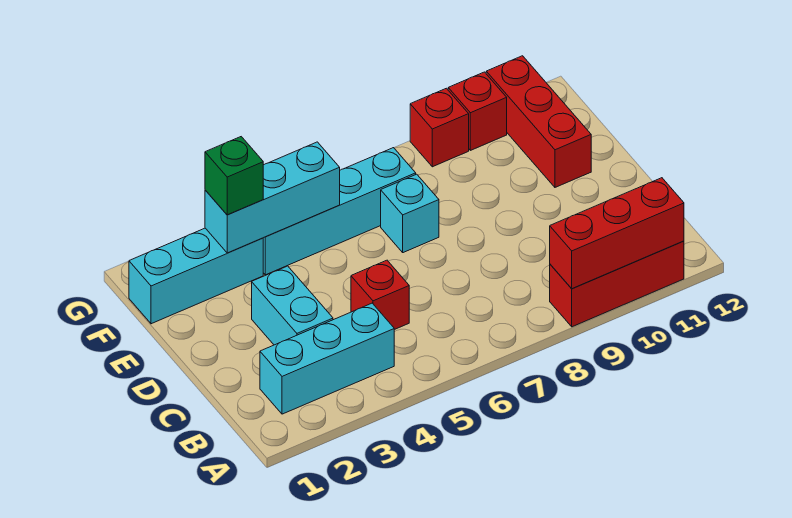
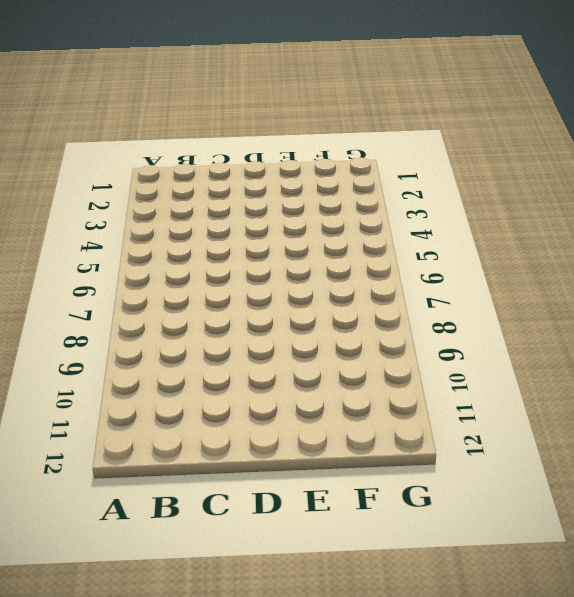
none -> red 1x3 brick [550,241,684,327]
none -> cyan 1x3 brick [260,303,394,414]
none -> cyan 1x2 brick [252,266,333,345]

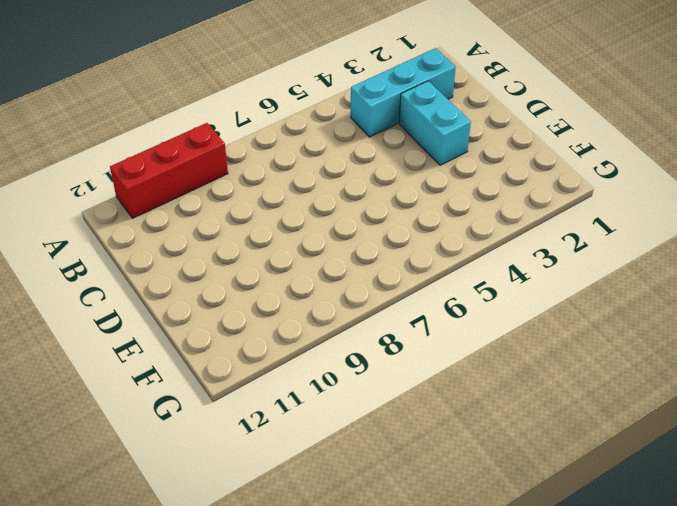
none -> red 1x1 brick [351,260,409,330]
none -> cyan 1x1 brick [381,174,439,253]
none -> red 1x3 brick [486,56,591,187]

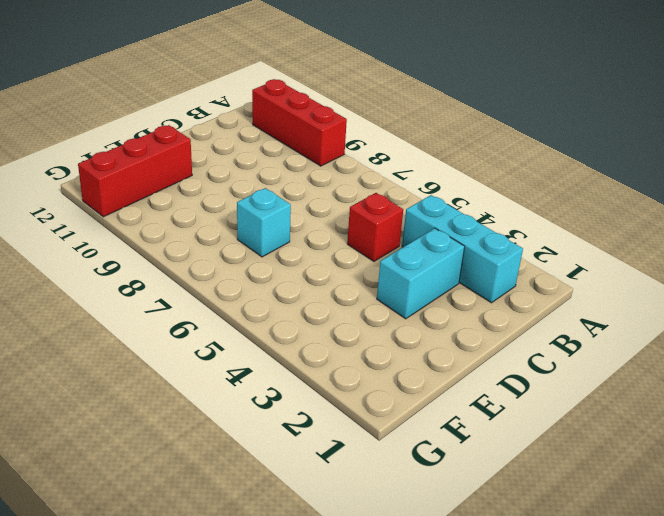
none -> cyan 1x3 brick [129,228,263,324]
none -> cyan 1x4 brick [263,148,416,275]
none -> red 1x1 brick [410,88,469,167]

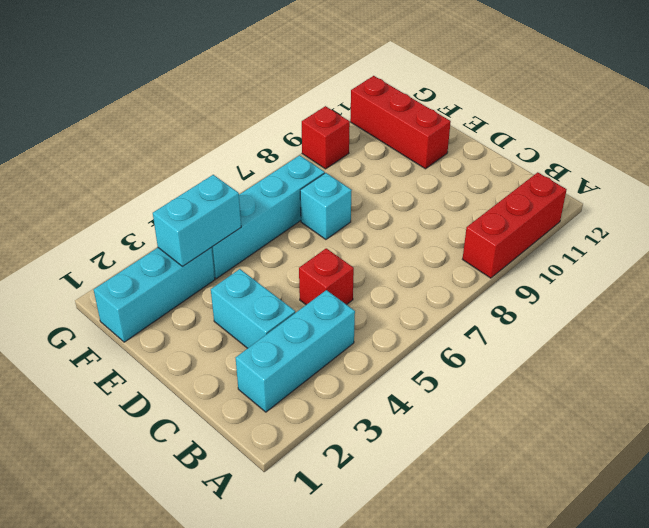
cyan 1x2 brick [153,175,241,266] -> cyan 1x3 brick [205,142,340,253]
none -> red 1x1 brick [448,72,507,150]
none -> red 1x3 brick [550,178,684,289]
none -> green 1x1 brick [205,137,263,215]

